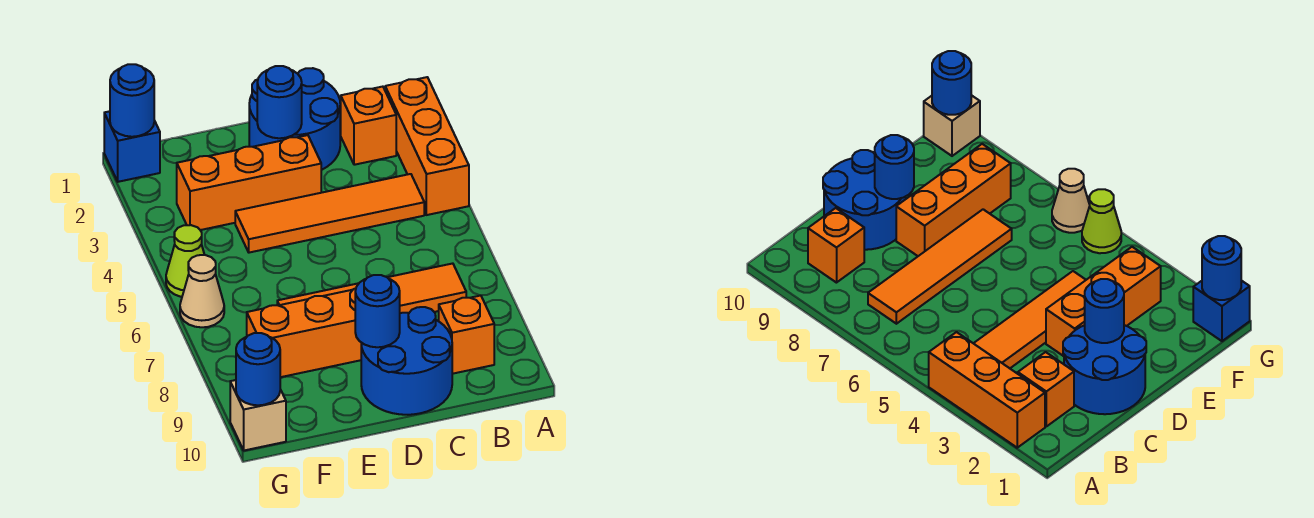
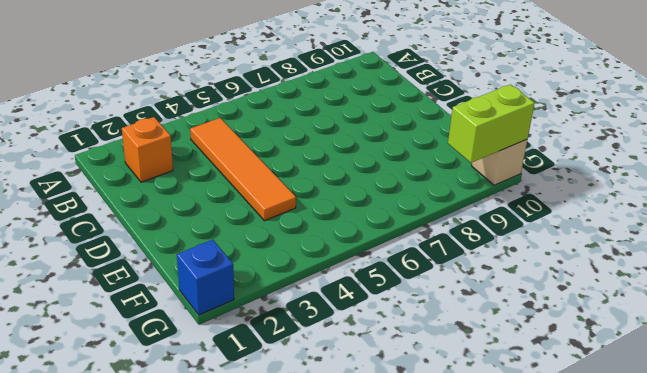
lime 1x2 brick [448,85,535,163] -> blue 1x1 round brick [236,333,280,405]
none -> orange 1x3 brick [385,77,469,215]
none -> orange 1x4 tile [277,263,466,313]
none -> orange 1x1 brick [439,295,494,374]

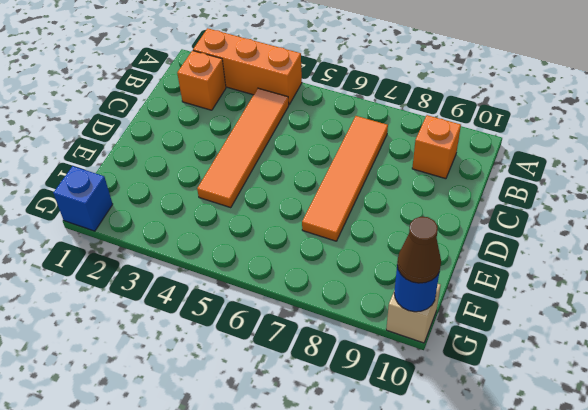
brown 1x1 cone [397,217,441,283] -> none
none -> blue 2x2 round brick [249,68,340,170]
none -> blue 2x2 round brick [361,307,452,415]
none -> orange 1x3 brick [177,135,321,230]

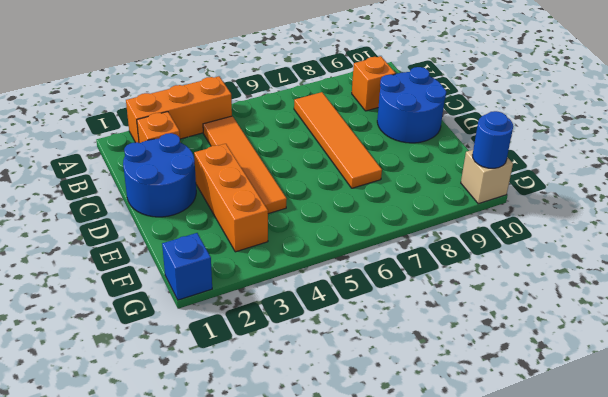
none -> orange 1x3 brick [247,288,361,377]
none -> lime 1x1 cone [166,225,204,297]
none -> tan 1x1 cone [180,255,224,327]

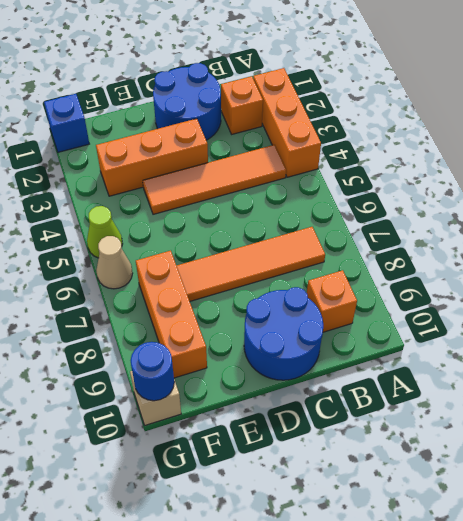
orange 1x3 brick [136,251,207,378] -> orange 1x3 brick turned to [247,288,361,377]
none -> blue 1x1 round brick [257,66,302,138]
none -> blue 1x1 round brick [355,275,400,347]
none -> blue 1x1 round brick [110,64,154,137]

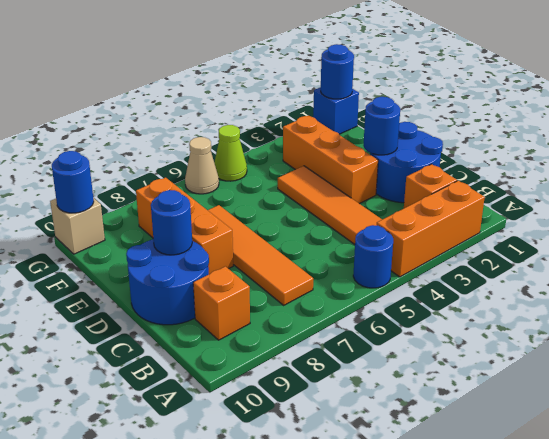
blue 1x1 round brick [353,225,393,288] -> none

